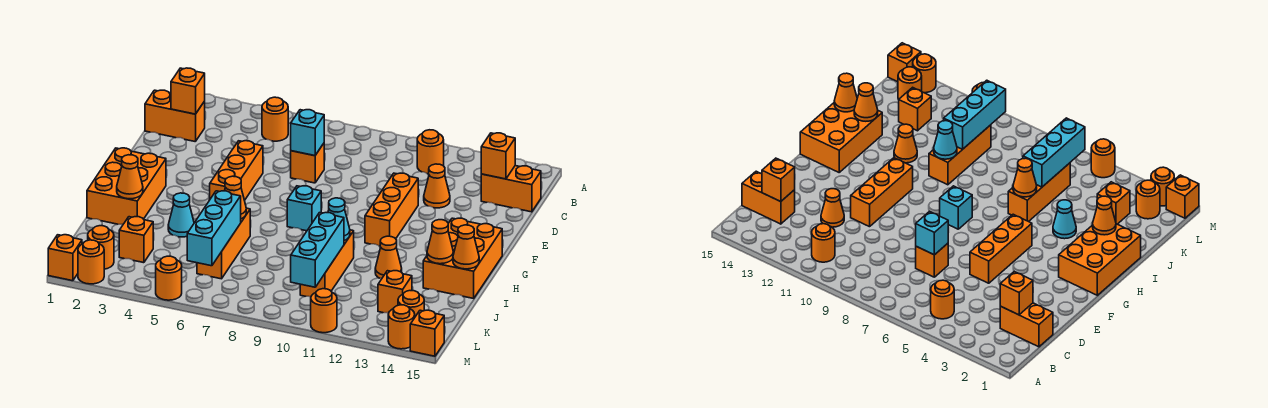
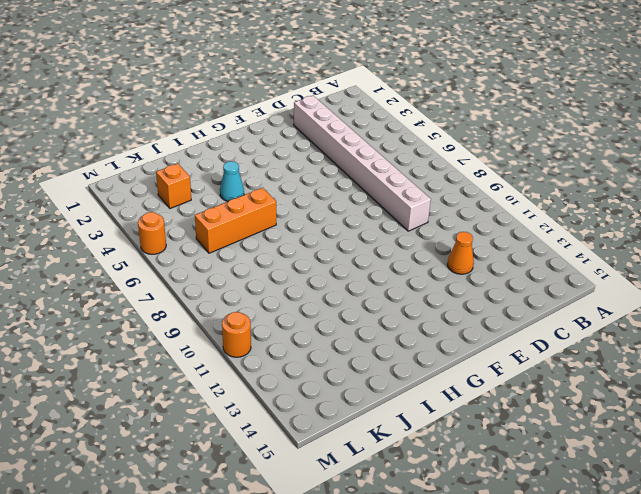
white 1x8 brick [294,96,431,231] -> orange 1x1 brick [291,143,324,183]
none -> orange 1x1 round brick [262,97,288,141]
none -> orange 1x1 round brick [417,130,444,174]
none -> orange 1x2 brick [145,90,205,142]
none -> orange 1x2 brick [481,166,541,212]

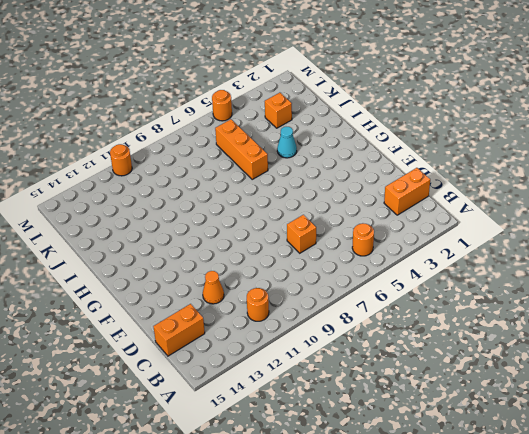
none -> orange 1x3 brick [210,141,263,200]
none -> orange 1x3 brick [365,173,418,246]
none -> orange 2x3 brick [87,148,166,224]
none -> cyan 1x1 brick [287,186,321,231]

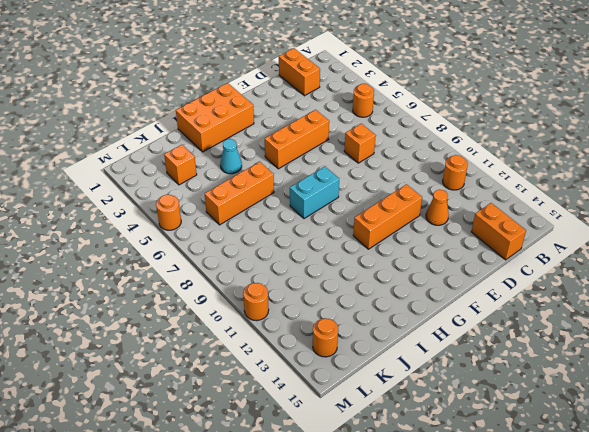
cyan 1x2 brick [290,167,339,219] -> cyan 1x1 brick [287,186,321,231]
none -> orange 2x3 brick [423,218,502,298]
none -> orange 1x3 brick [300,230,354,297]
none -> orange 1x1 cone [375,236,402,278]
none -> orange 1x1 brick [378,271,412,313]

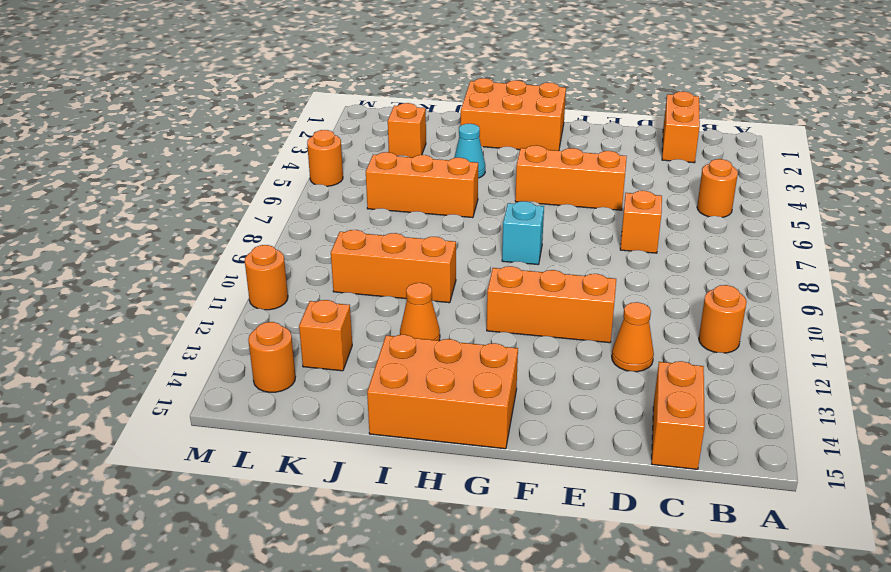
none -> orange 1x1 round brick [88,226,114,269]
none -> orange 1x1 brick [48,235,82,281]
none -> orange 1x1 round brick [78,240,104,284]
none -> orange 1x1 round brick [388,305,415,349]

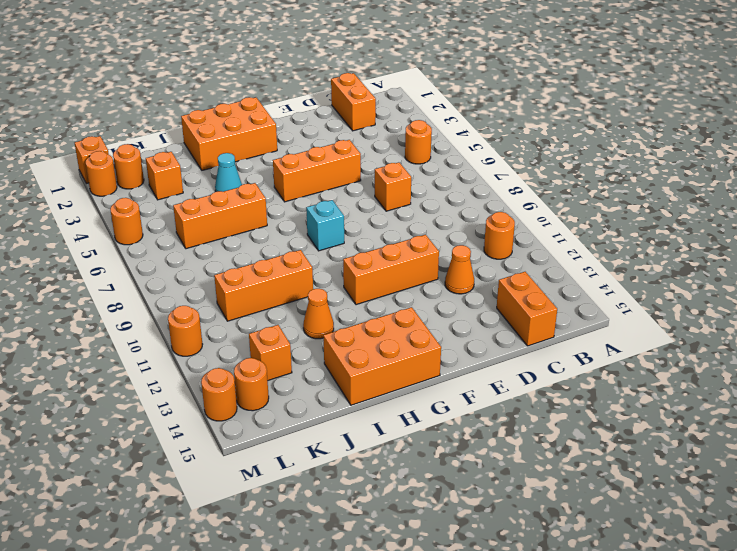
none -> orange 1x1 brick [410,310,444,356]
none -> orange 1x1 brick [171,68,205,114]
none -> orange 1x1 brick [481,133,515,179]
none -> cyan 1x1 brick [291,110,324,156]

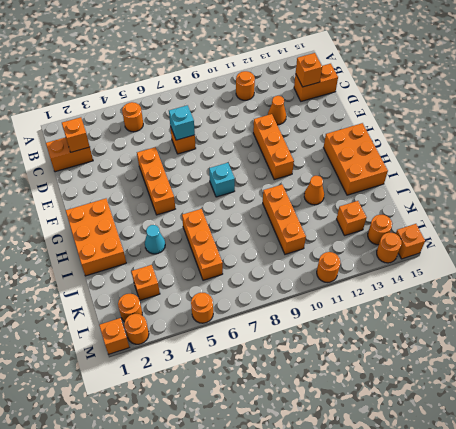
none -> orange 1x1 cone [117,155,143,199]
none -> orange 1x1 cone [225,176,246,219]
none -> cyan 1x1 cone [328,198,350,241]
none -> orange 1x1 cone [427,220,453,264]

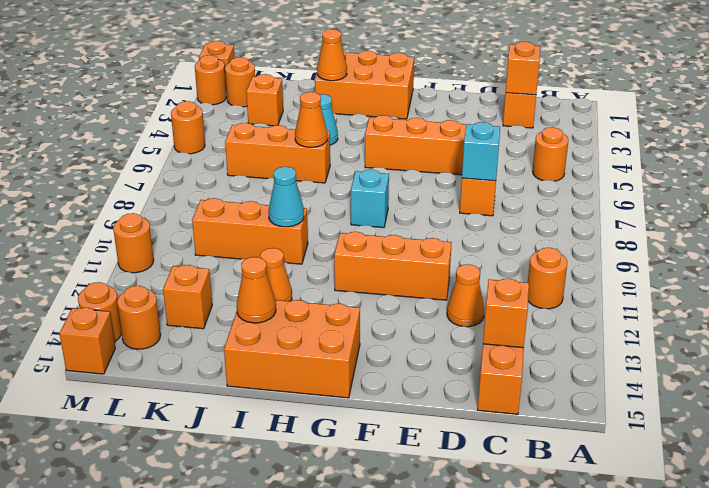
none -> orange 1x1 cone [453,225,479,269]
none -> cyan 1x3 brick [187,191,241,266]
none -> cyan 1x3 brick [291,213,344,287]

